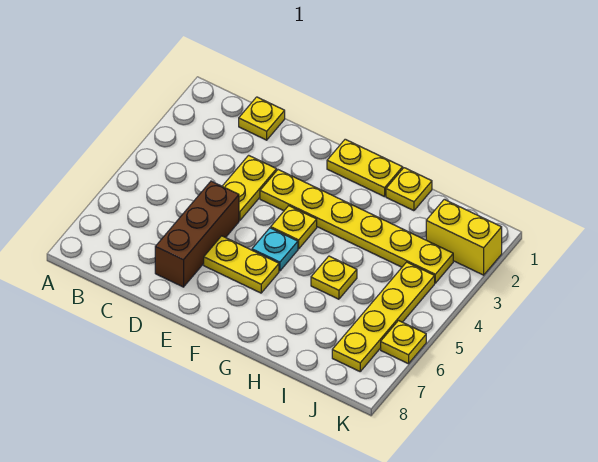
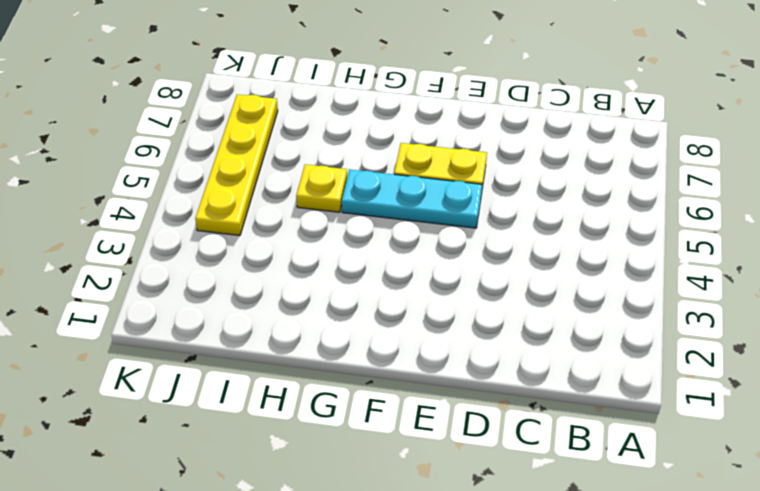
cyan 1x3 plate [342,169,482,228] -> cyan 1x1 plate [252,228,298,271]
none -> yellow 1x1 plate [239,97,285,140]
none -> yellow 1x2 plate [222,155,277,221]
none -> brown 1x3 brick [155,181,239,287]

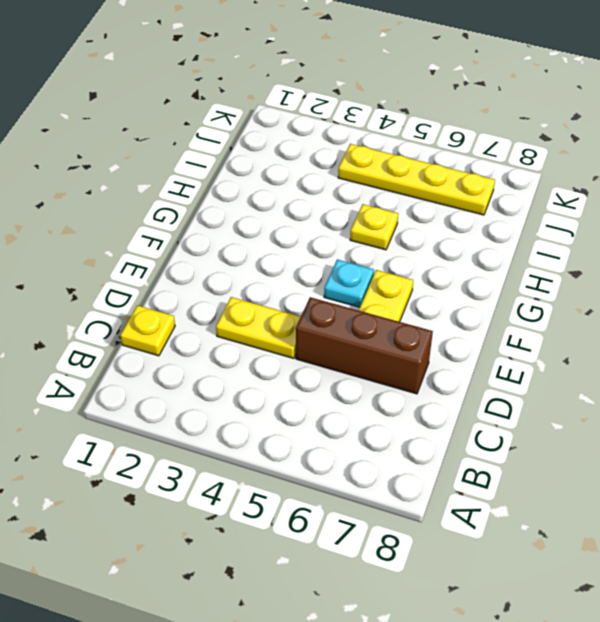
none -> yellow 1x6 plate [260,170,453,283]
none -> yellow 1x2 plate [327,139,403,197]
none -> yellow 1x1 plate [271,206,317,249]

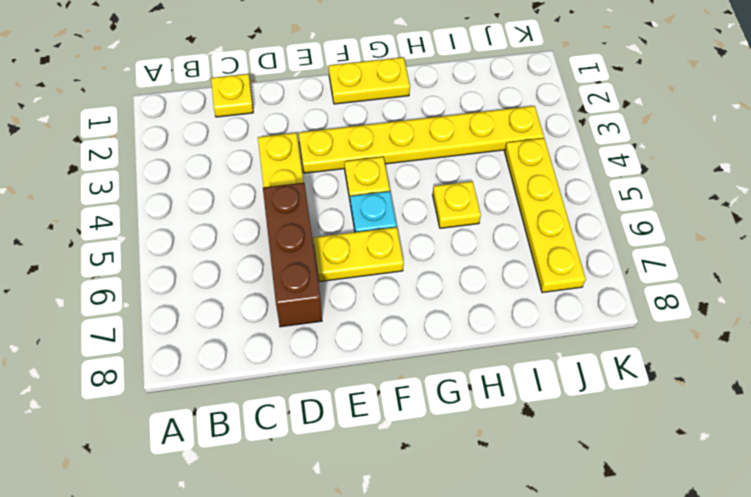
none -> yellow 1x1 plate [386,168,432,211]
none -> yellow 1x2 brick [426,199,502,275]
none -> yellow 1x1 plate [381,321,426,364]

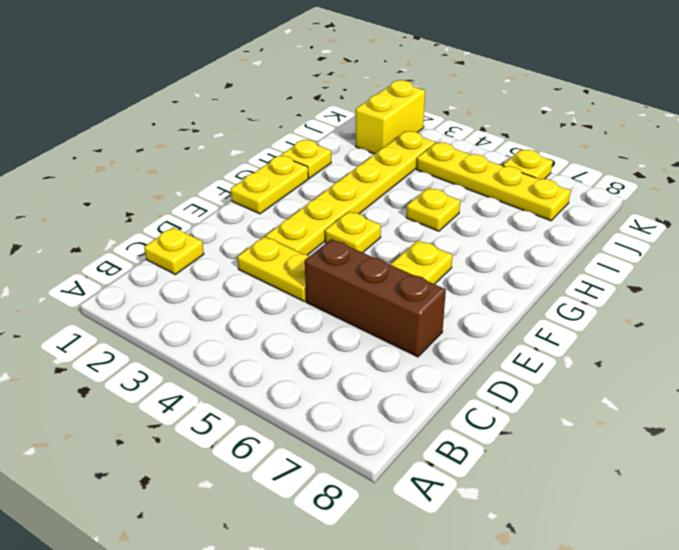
none -> cyan 1x1 plate [252,228,298,271]

